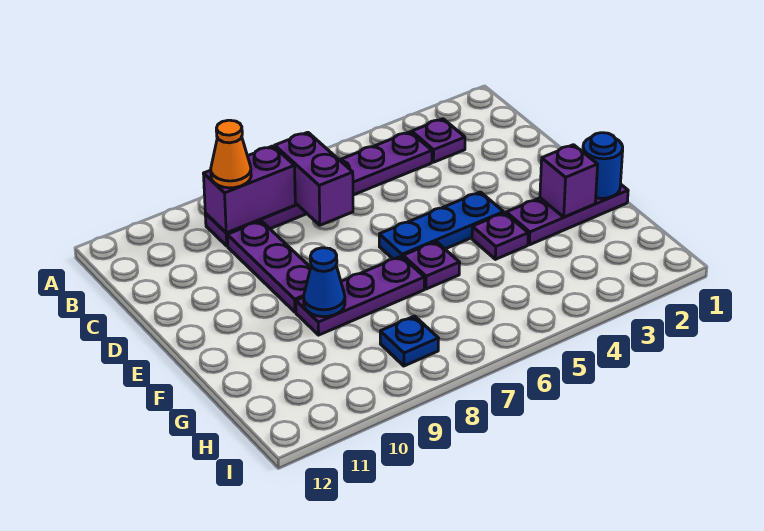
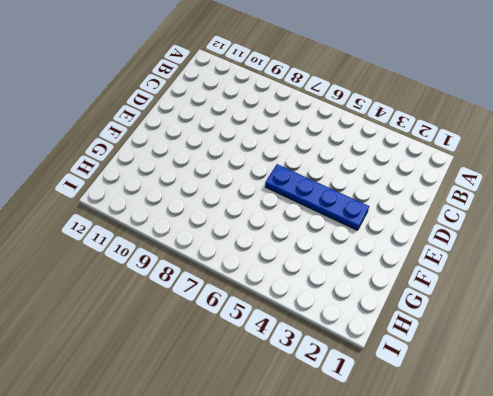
blue 1x4 plate [265,164,369,230] -> blue 1x3 plate [379,192,504,259]
none -> purple 1x1 plate [412,119,465,162]
none -> purple 1x6 plate [205,132,432,246]
none -> purple 1x3 plate [227,221,311,312]

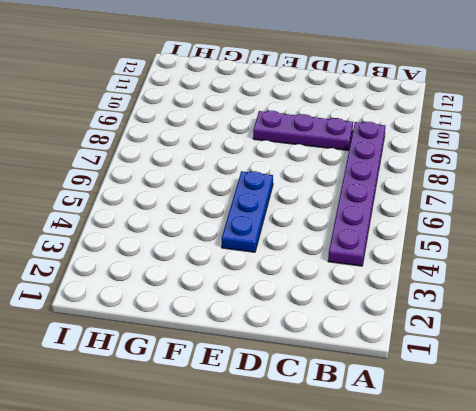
none -> purple 1x1 plate [412,119,465,162]
none -> purple 1x3 plate [506,184,628,245]
none -> purple 1x1 plate [472,213,528,259]

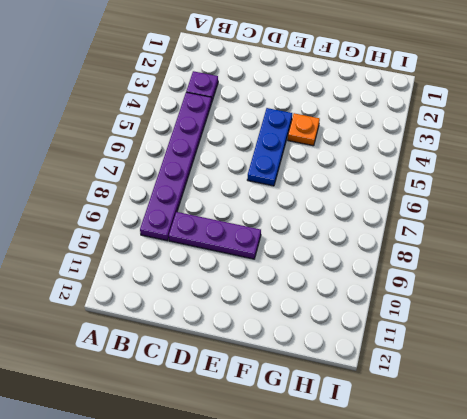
orange 1x1 plate [288,113,320,146] -> purple 1x1 plate [472,213,528,259]
none -> purple 1x3 plate [506,184,628,245]
none -> purple 1x1 plate [403,242,460,289]
none -> purple 1x3 plate [296,256,424,335]

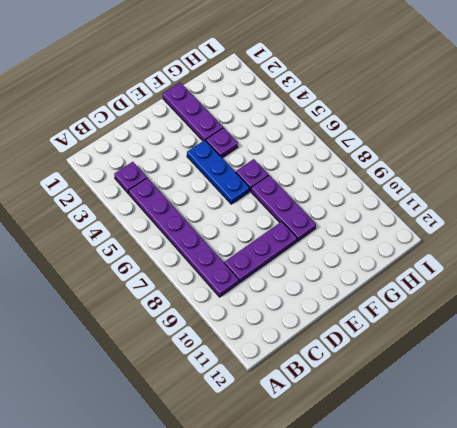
none -> blue 1x1 plate [380,316,439,366]
none -> purple 1x2 brick [275,132,353,225]
none -> purple 1x2 brick [203,146,295,233]

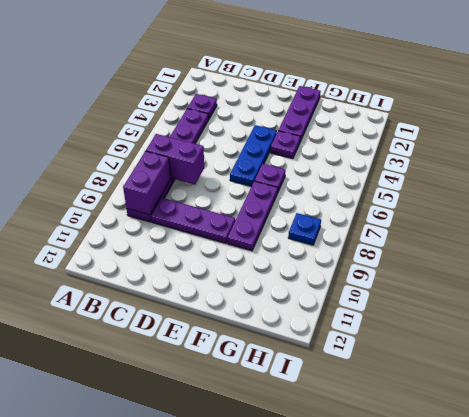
none -> blue 1x1 round brick [583,133,623,199]
none -> purple 1x1 brick [540,145,598,217]
none -> blue 1x1 cone [304,248,345,317]

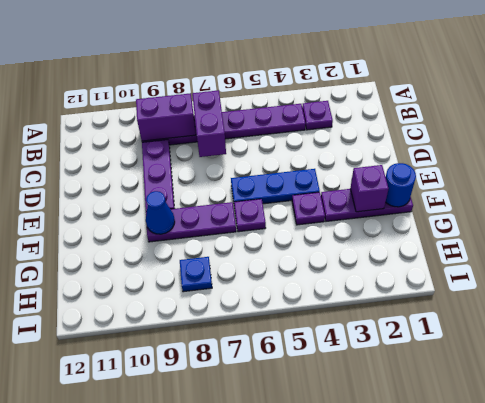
none -> orange 1x1 cone [211,120,251,188]

